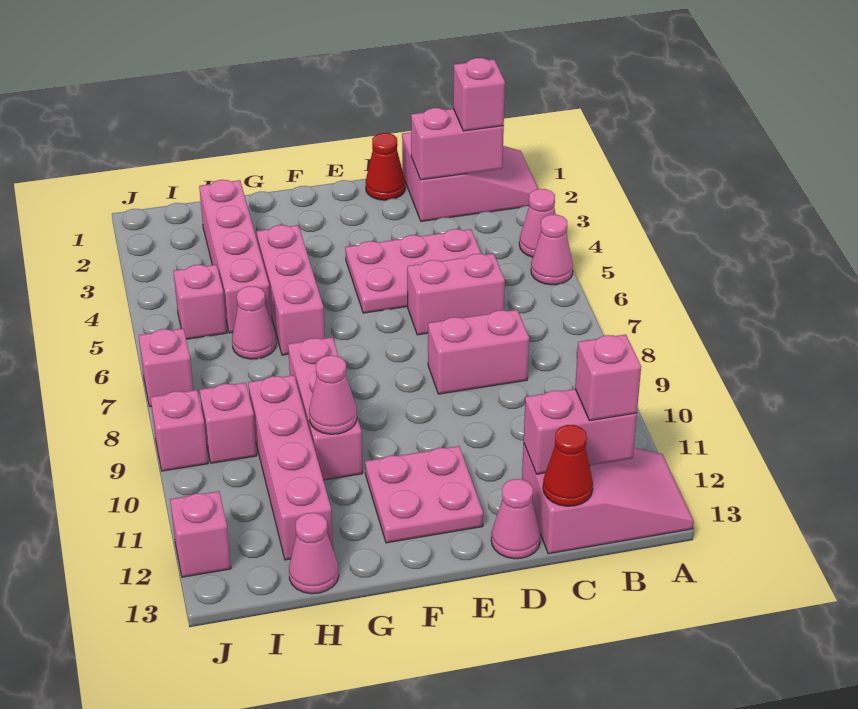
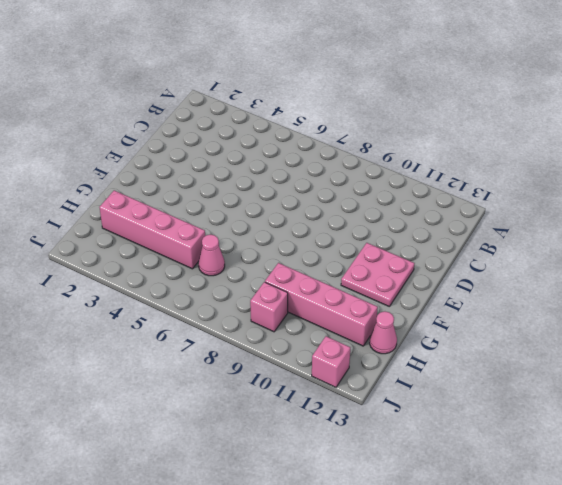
none -> pink 2x3 slope [402,132,538,221]
none -> pink 1x1 cone [519,189,556,257]
none -> pink 1x1 cone [531,215,573,285]

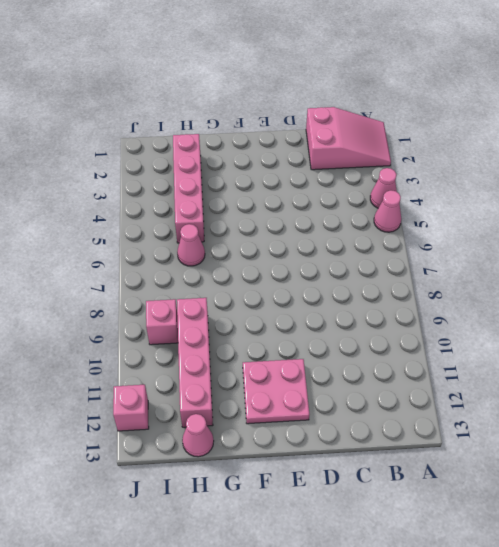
none -> pink 2x3 slope [522,443,694,554]
none -> pink 2x3 plate [345,229,481,313]
none -> pink 1x2 brick [407,254,505,335]

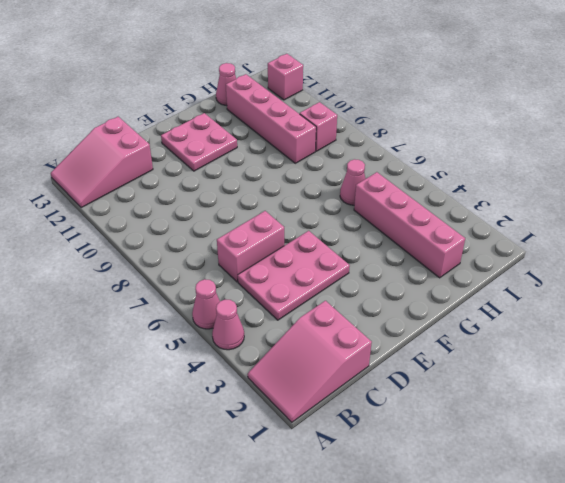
none -> pink 1x2 brick [428,310,529,394]
none -> red 1x1 cone [366,133,405,200]
none -> pink 1x1 cone [491,479,540,559]

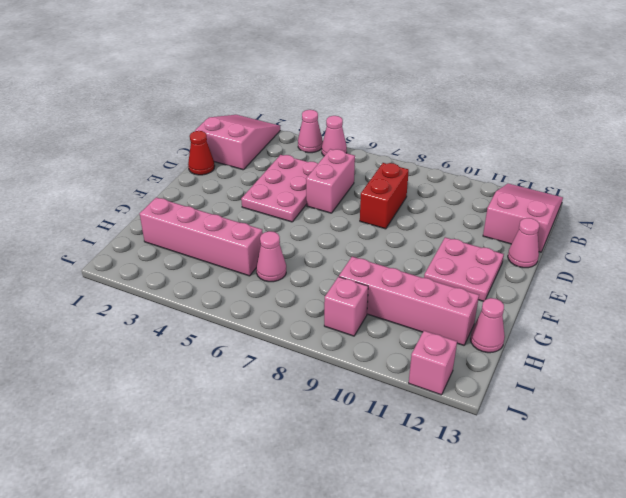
red 1x2 brick [360,163,409,229] -> pink 1x2 brick [428,310,529,394]
none -> pink 1x3 brick [257,225,325,355]
none -> pink 1x3 brick [288,337,363,480]
none -> pink 1x1 brick [173,265,227,339]

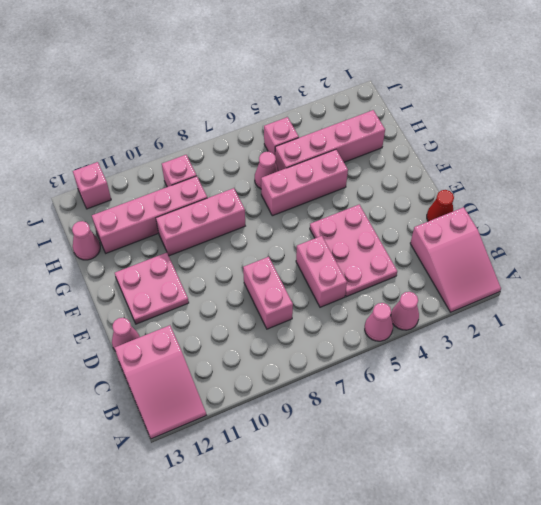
none -> pink 1x1 brick [139,328,193,407]
none -> pink 1x1 brick [150,390,208,471]
none -> pink 1x2 brick [411,108,504,180]

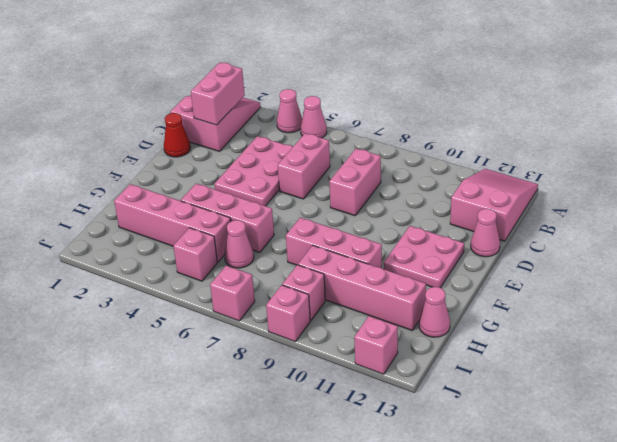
none -> pink 1x2 brick [524,389,637,474]
none -> red 1x1 cone [543,425,593,506]
none -> pink 1x1 cone [309,356,357,434]

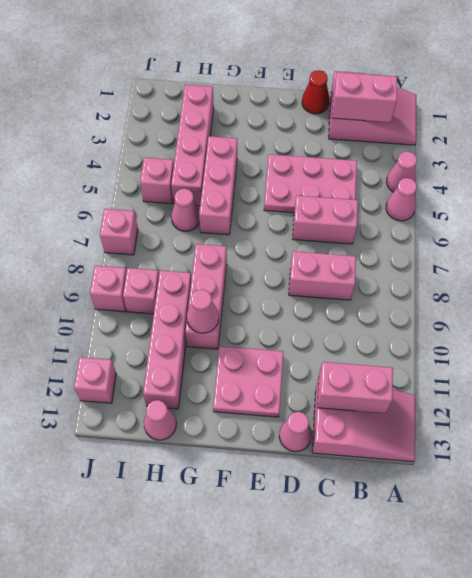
none -> red 1x1 cone [543,425,593,506]
none -> pink 1x1 brick [453,58,505,131]
none -> pink 1x1 brick [575,334,641,421]

